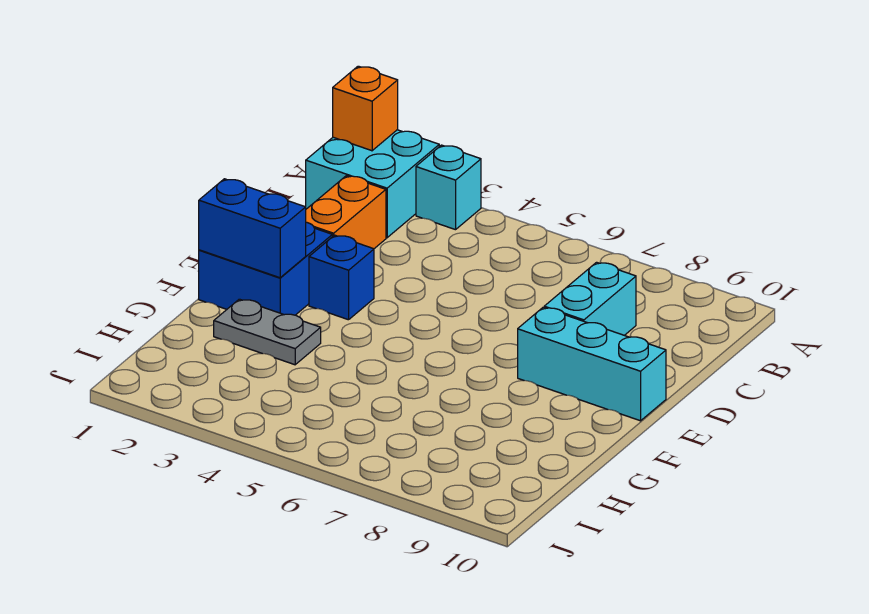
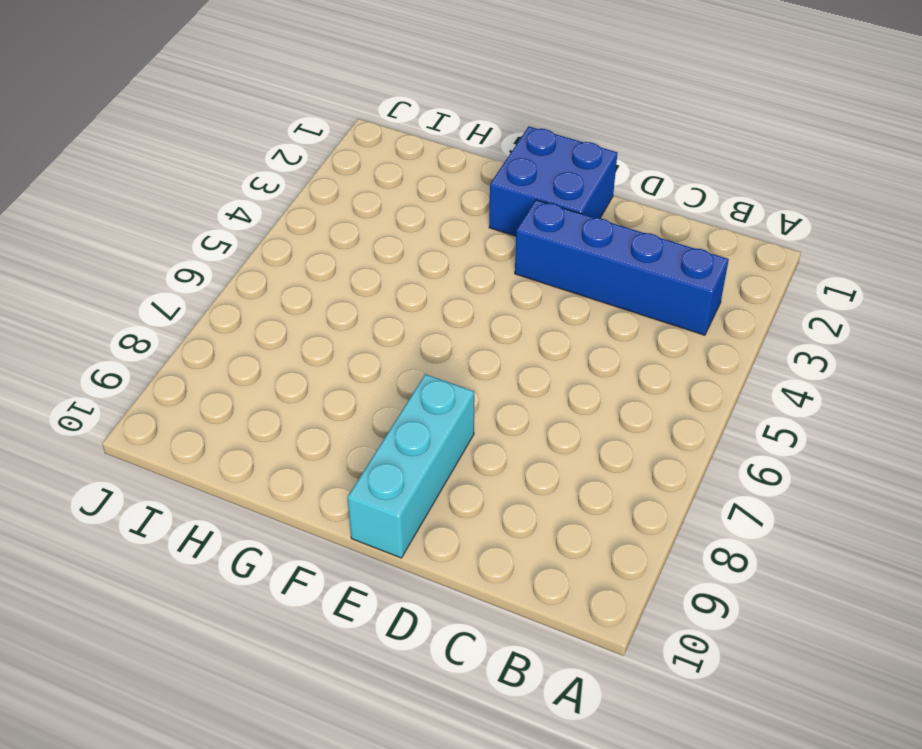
blue 1x4 brick [515,200,729,335] -> blue 1x1 brick [309,235,374,320]
none -> cyan 2x2 brick [306,130,439,238]
none -> cyan 1x1 brick [416,145,481,230]

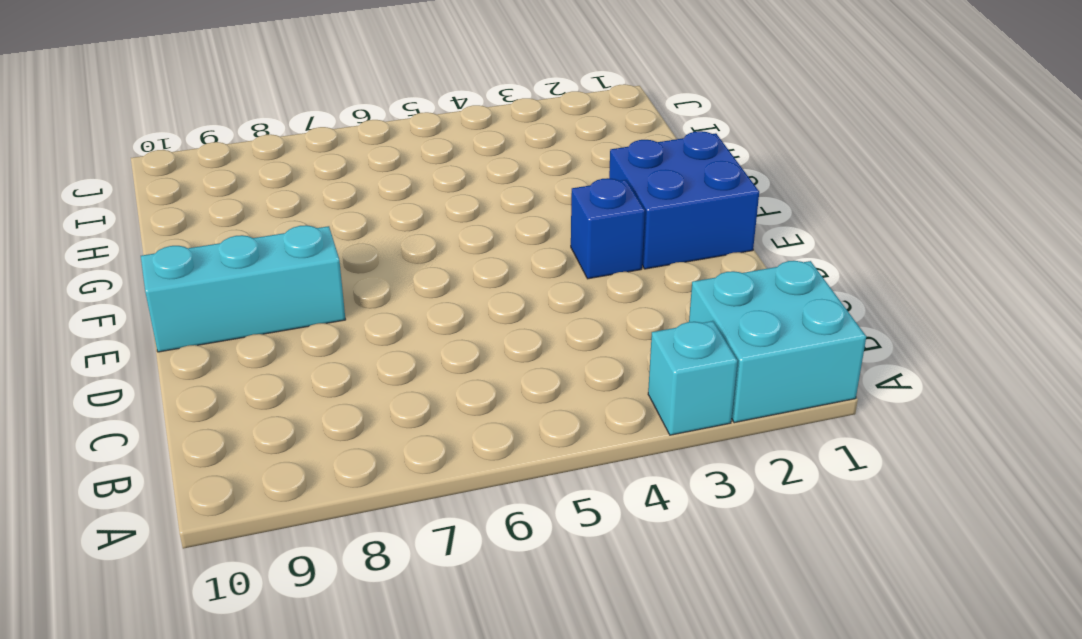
none -> orange 1x2 brick [306,176,386,249]
none -> cyan 1x2 brick [544,262,636,335]

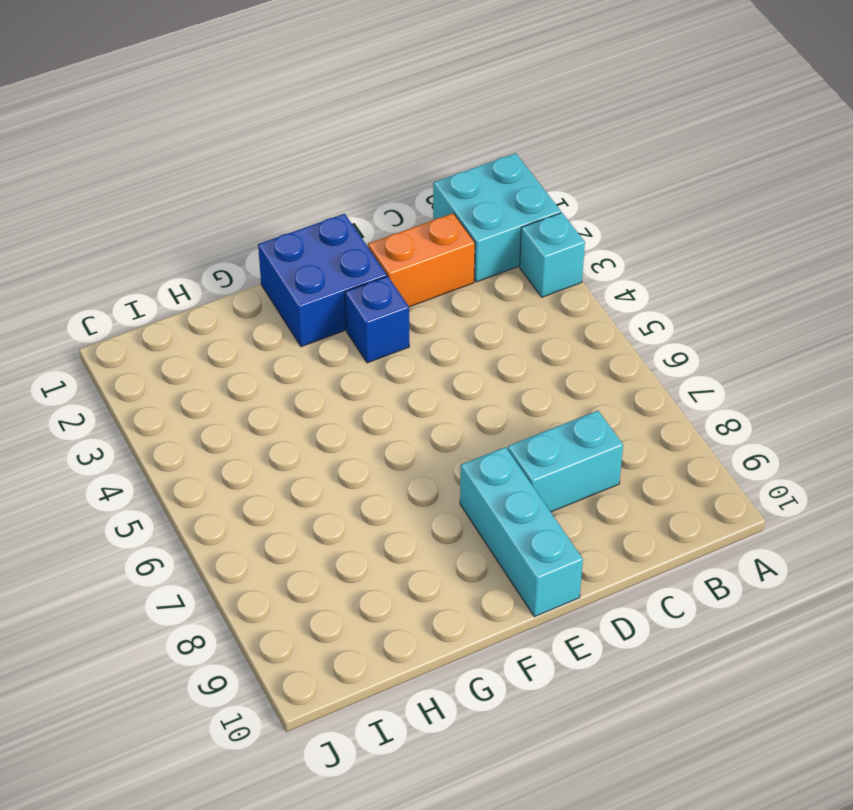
none -> grey 1x2 plate [214,299,321,365]
none -> orange 1x1 brick [333,66,398,151]

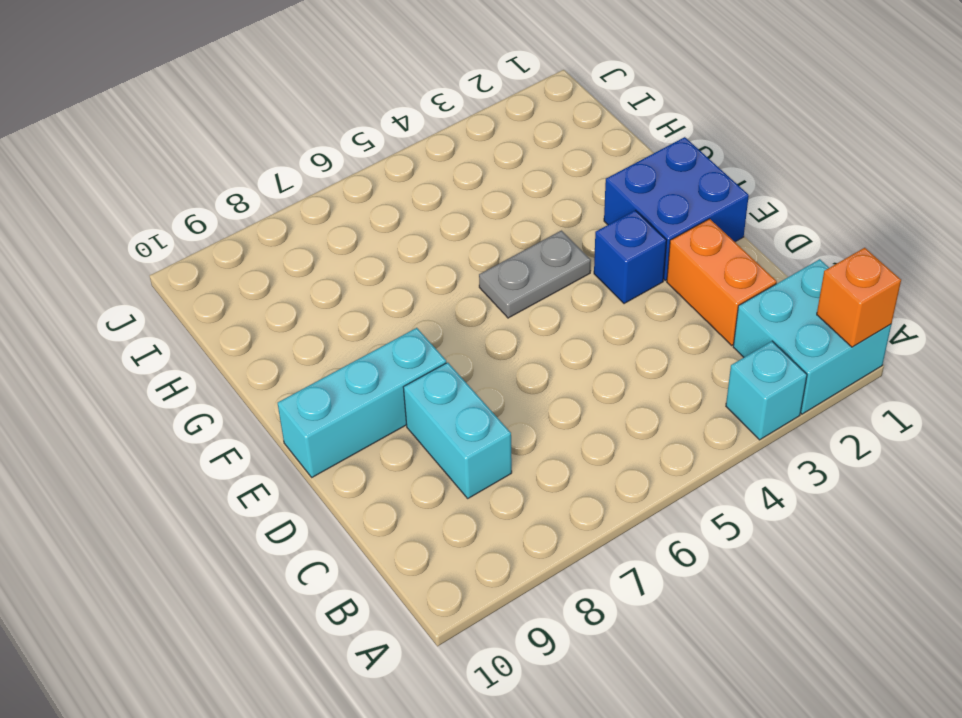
grey 1x2 plate [479,231,591,318] -> grey 1x2 plate moved to [214,299,321,365]
none -> blue 1x2 brick [199,179,306,278]

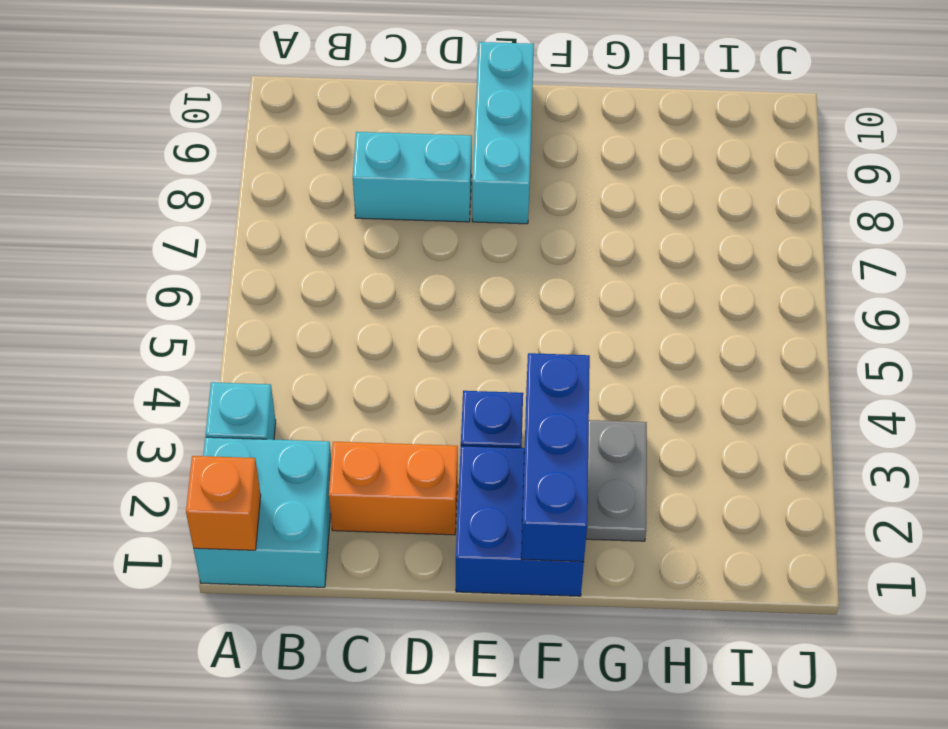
blue 1x3 brick [521,353,590,562] -> blue 1x2 brick [199,179,306,278]

